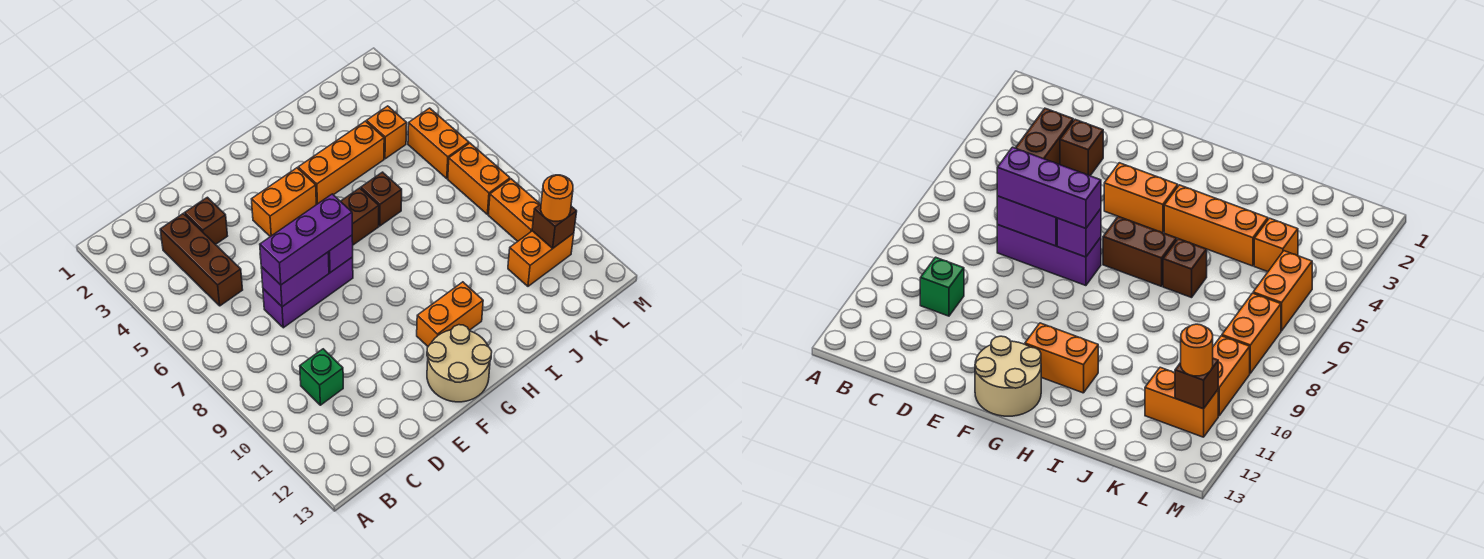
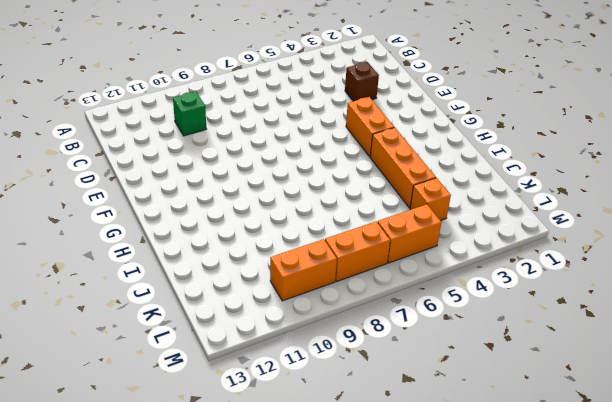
none -> brown 1x3 brick [160,214,243,306]
none -> purple 1x3 brick [263,257,353,328]
none -> tan 2x2 round brick [427,325,492,402]

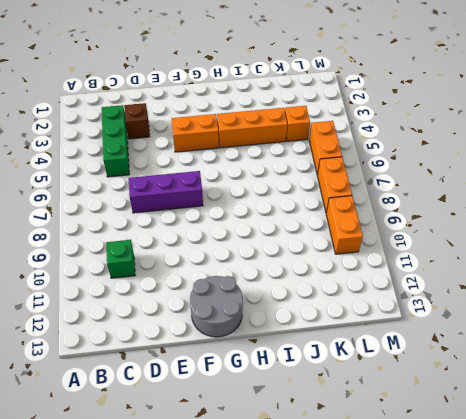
green 1x3 brick [102,105,129,177] -> brown 1x3 brick [160,214,243,306]
grey 2x2 round brick [190,276,243,337] -> tan 2x2 round brick [427,325,492,402]
none -> brown 1x2 brick [341,188,379,245]
none -> orange 1x2 brick [417,282,483,346]
none -> brown 1x1 brick [361,172,402,226]

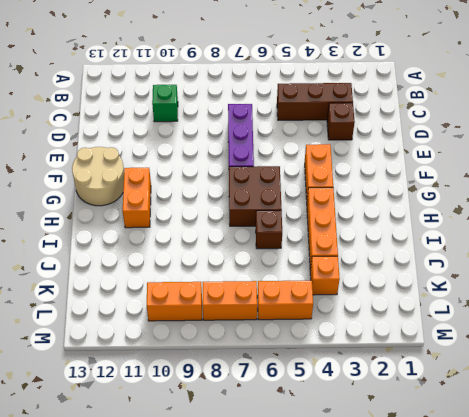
brown 2x2 brick [229,166,281,226] -> brown 1x2 brick [341,188,379,245]
none -> orange 1x2 brick [508,231,574,286]
none -> purple 1x2 brick [261,252,329,307]
none -> purple 1x1 brick [328,235,353,273]

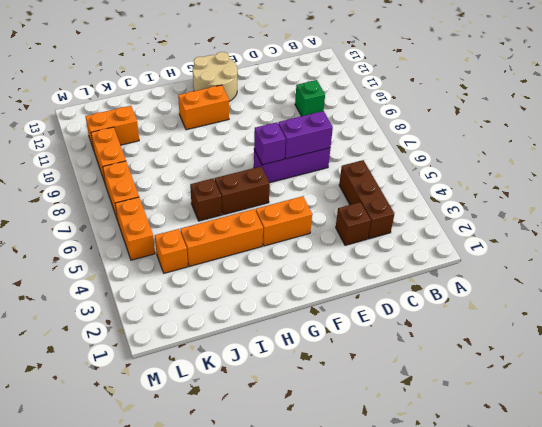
none -> brown 1x1 brick [532,204,577,248]
none -> purple 1x3 brick [260,194,352,285]
none -> orange 1x1 round brick [541,175,573,221]

